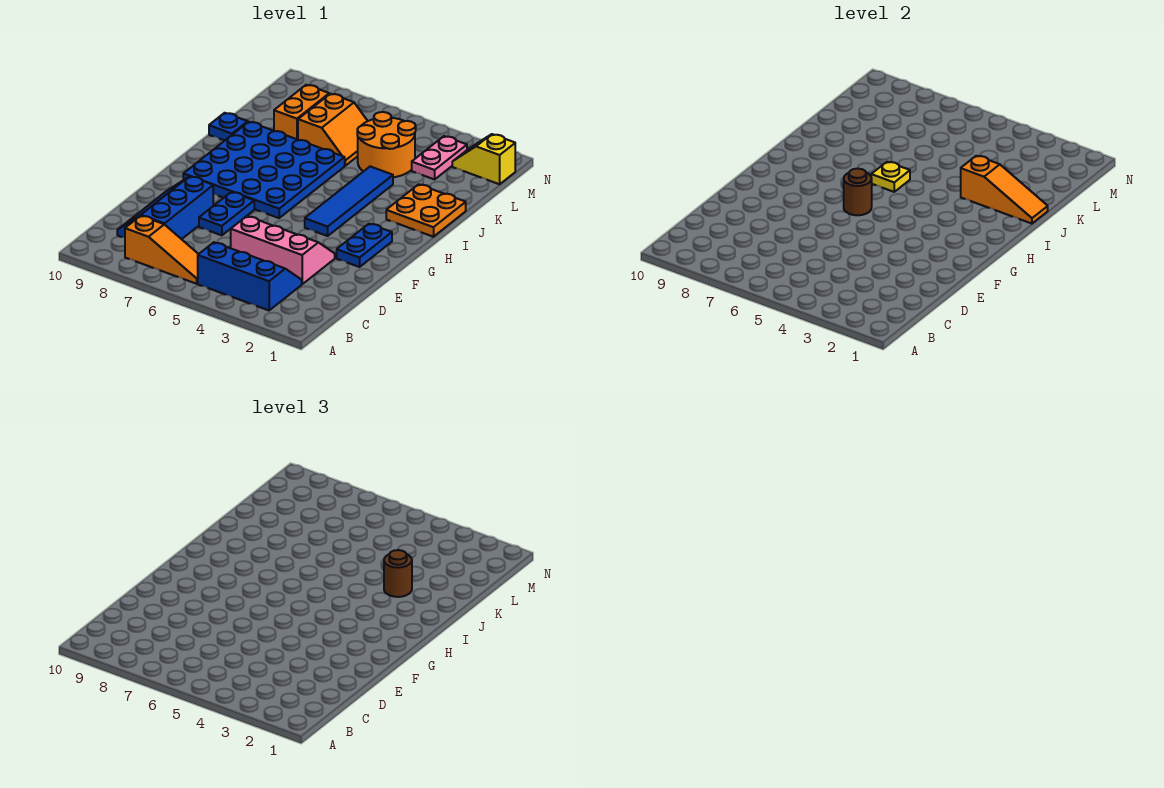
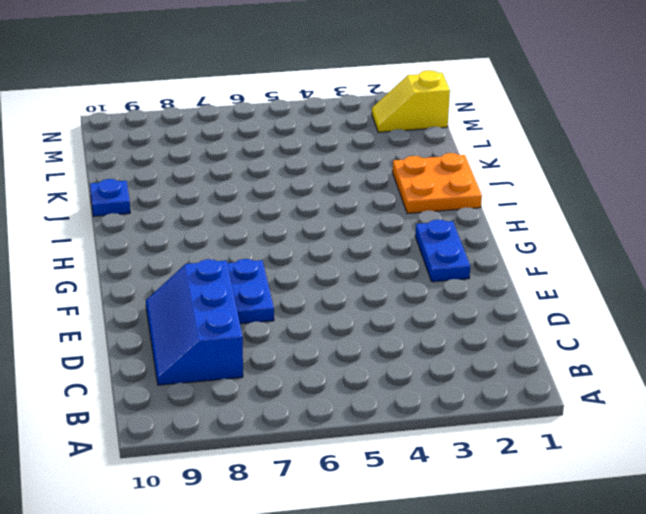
none -> blue 2x3 slope [198,242,302,310]
none -> orange 1x3 slope [125,216,198,284]
none -> pink 2x3 slope [231,216,335,284]

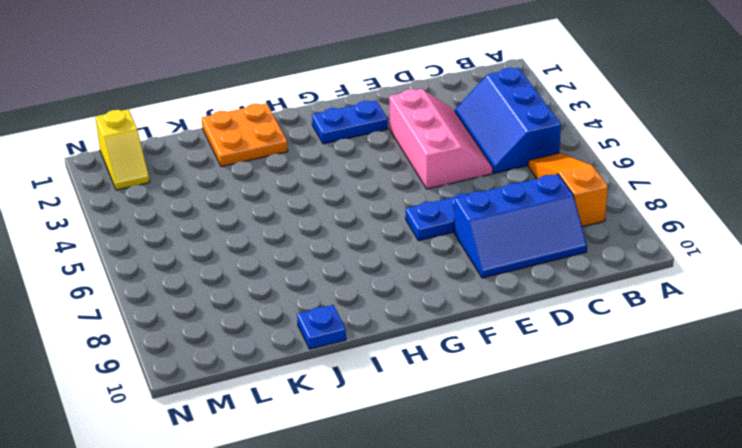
pink 2x3 slope [389,89,493,189] -> pink 2x3 slope turned to [231,216,335,284]
none -> blue 1x4 tile [305,167,393,236]
none -> blue 4x4 plate [183,122,345,218]
none -> orange 2x2 round brick [357,112,416,177]

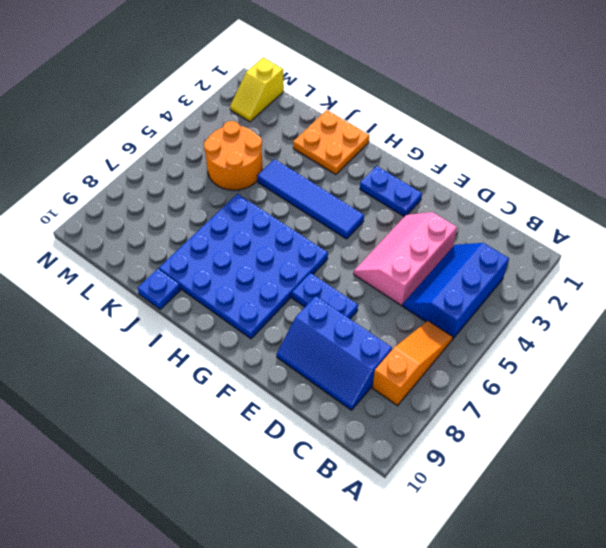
none -> orange 2x2 slope [298,94,367,166]
none -> orange 1x2 brick [274,85,329,140]
none -> pink 1x2 plate [412,136,467,179]

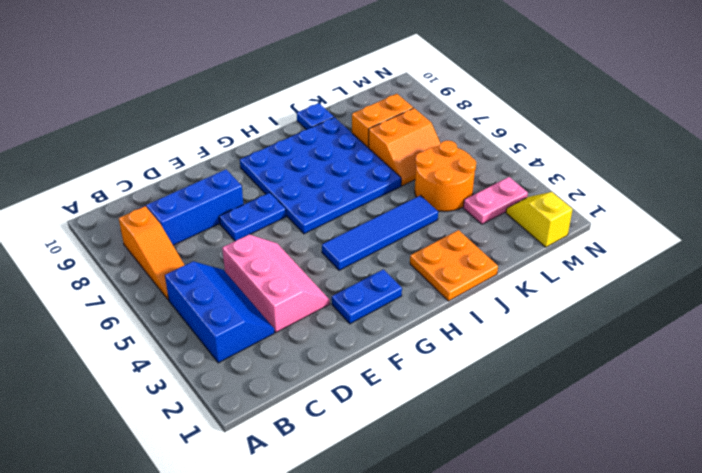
none -> brown 1x1 round brick [844,169,872,215]
none -> yellow 1x1 plate [871,162,910,192]
none -> orange 1x3 slope [961,156,1048,224]

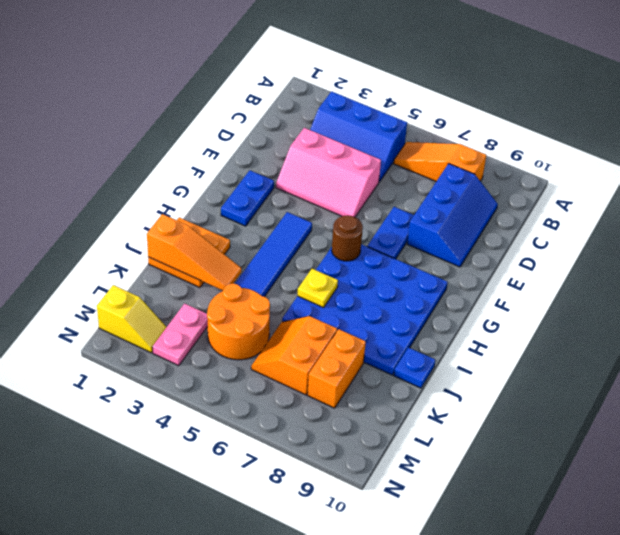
orange 1x3 slope [147,214,241,290] -> orange 1x3 slope turned to [961,156,1048,224]
none -> brown 1x1 round brick [384,550,412,597]

